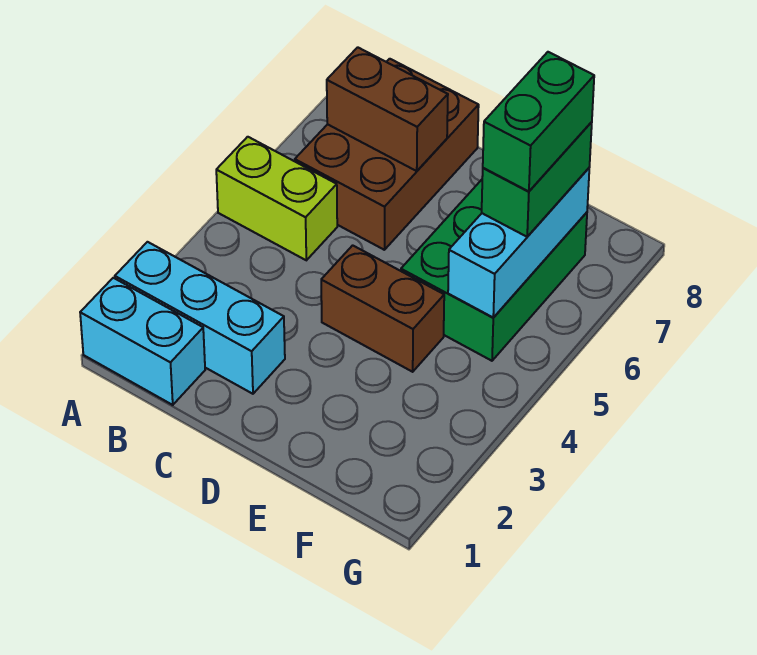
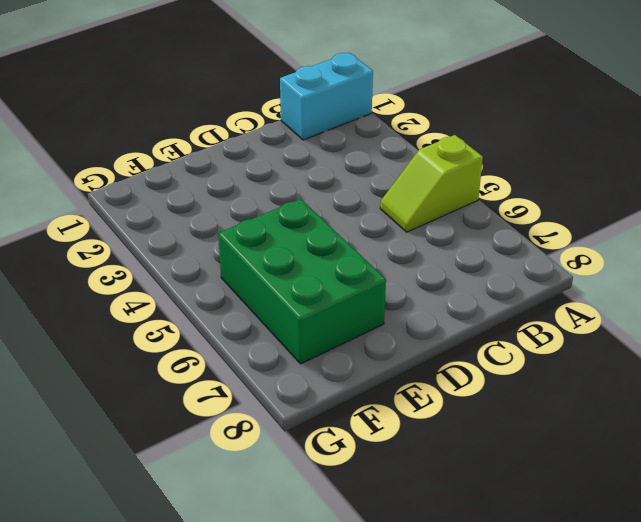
lime 1x2 slope [380,135,483,232] -> lime 1x2 brick [216,137,337,260]
none -> cyan 1x3 brick [115,242,285,394]
none -> brown 2x3 brick [295,59,479,250]

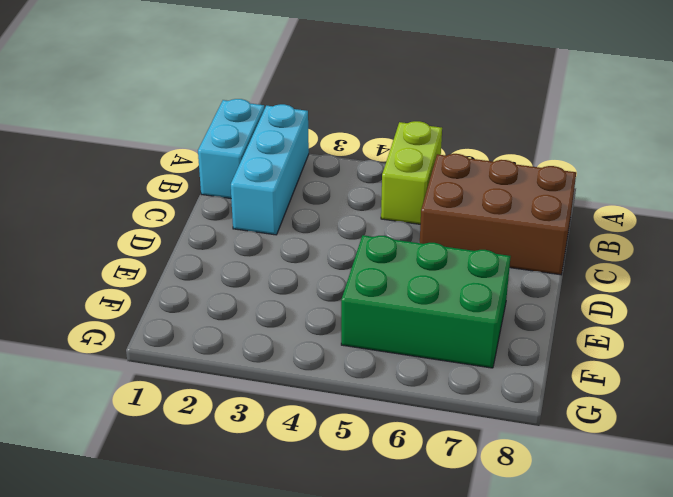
none -> brown 1x2 brick [321,245,444,372]
none -> brown 1x2 brick [327,47,448,171]

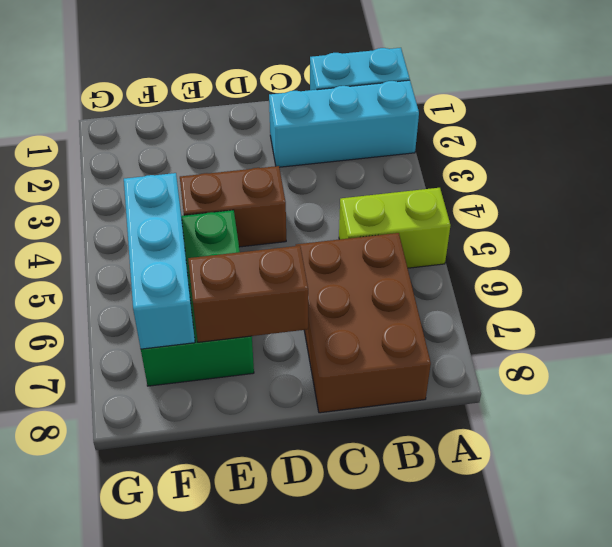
brown 1x2 brick [188,246,308,342] -> brown 1x2 brick moved to [327,47,448,171]
none -> green 1x2 brick [482,122,592,237]
none -> green 1x2 brick [483,52,594,191]

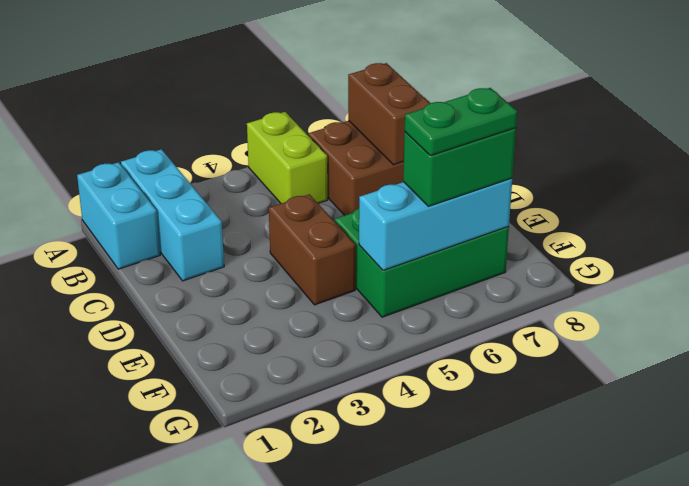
green 1x2 plate [405,88,517,156] -> green 1x2 brick [483,52,594,191]

